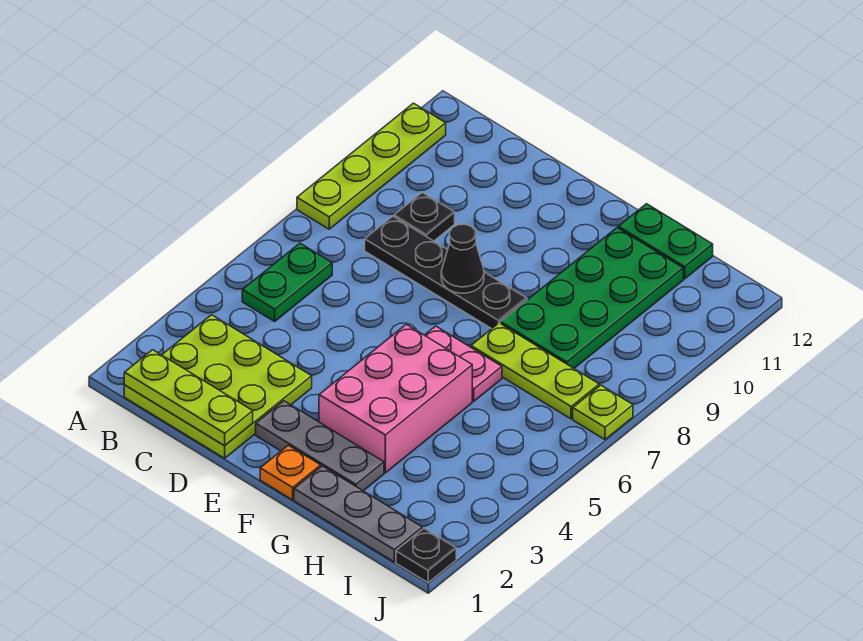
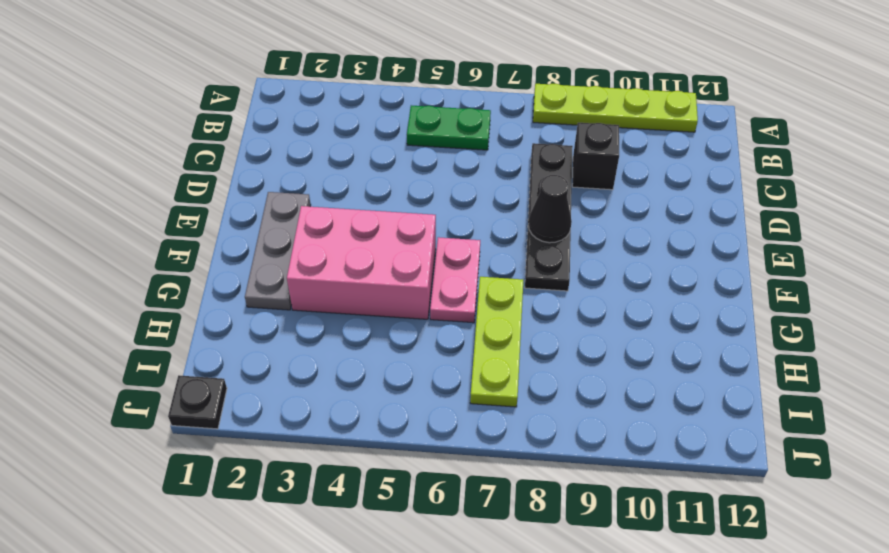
black 1x1 brick [572,123,619,190] -> black 1x1 plate [394,192,455,241]
none -> lime 3x3 plate [124,315,312,458]
none -> orange 1x1 plate [260,445,321,500]
none -> grey 1x3 plate [294,466,422,562]

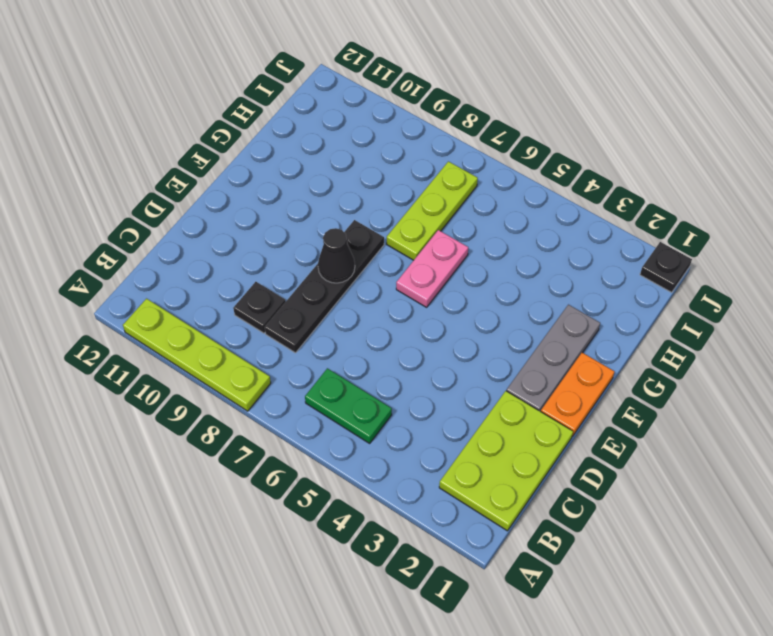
lime 2x3 plate [439,391,573,531] -> lime 3x3 plate [124,315,312,458]
orange 1x2 plate [541,353,615,436] -> orange 1x1 plate [260,445,321,500]
none -> pink 2x3 brick [319,324,472,473]
none -> grey 1x3 plate [294,466,422,562]
none -> green 2x4 plate [500,228,683,368]

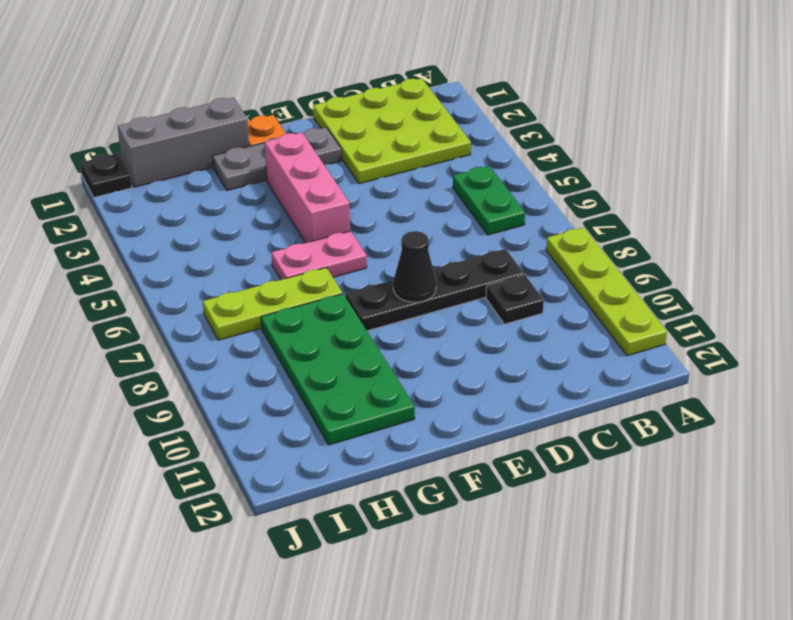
pink 1x3 brick [265,133,350,243] -> pink 2x3 brick [319,324,472,473]
grey 1x3 brick [118,97,249,187] -> grey 1x3 plate [294,466,422,562]
none -> green 1x2 plate [618,204,713,279]
none -> lime 1x1 plate [573,385,633,439]
none -> lime 1x3 plate [124,350,253,446]

